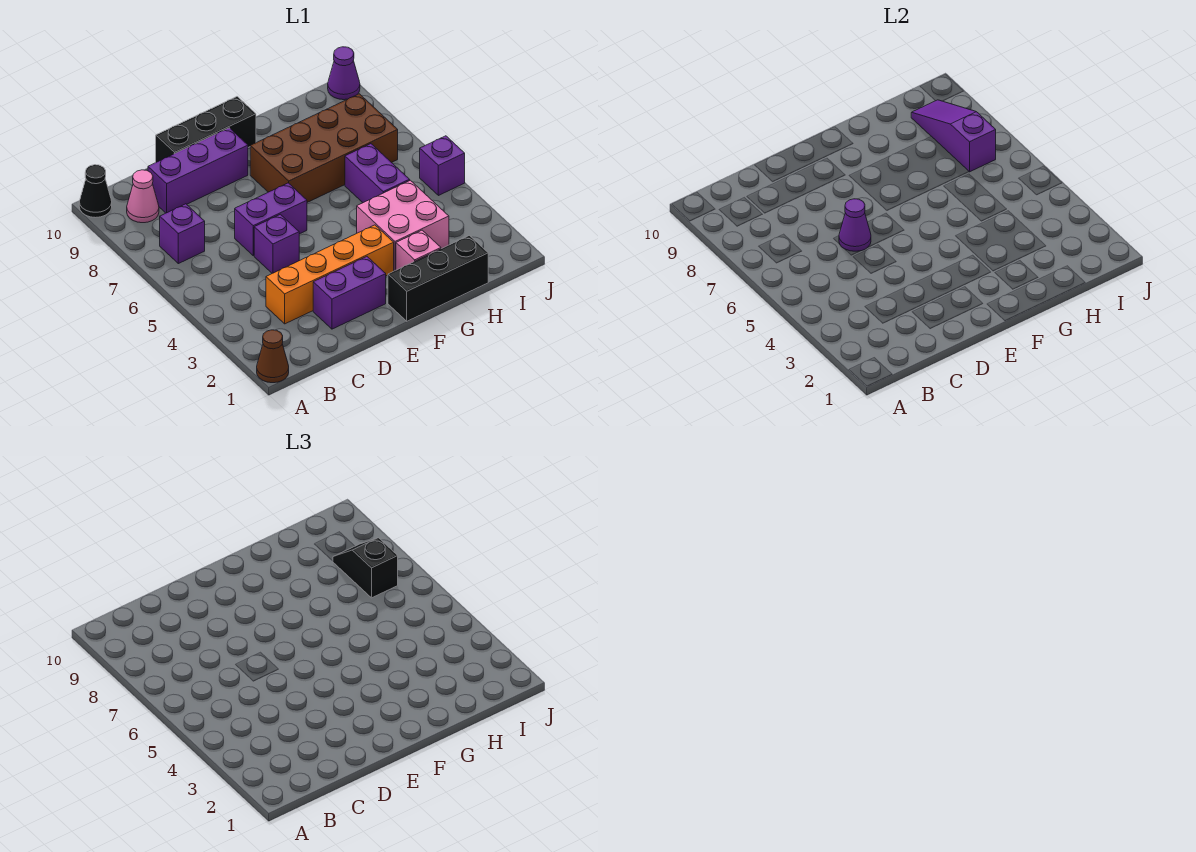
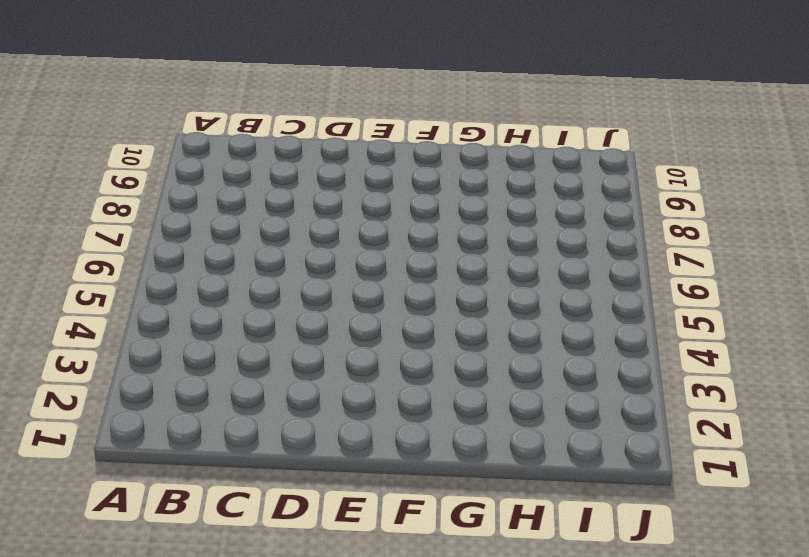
none -> brown 1x1 cone [257,330,289,383]
none -> black 1x1 cone [79,165,112,218]
none -> purple 1x1 brick [160,204,205,264]

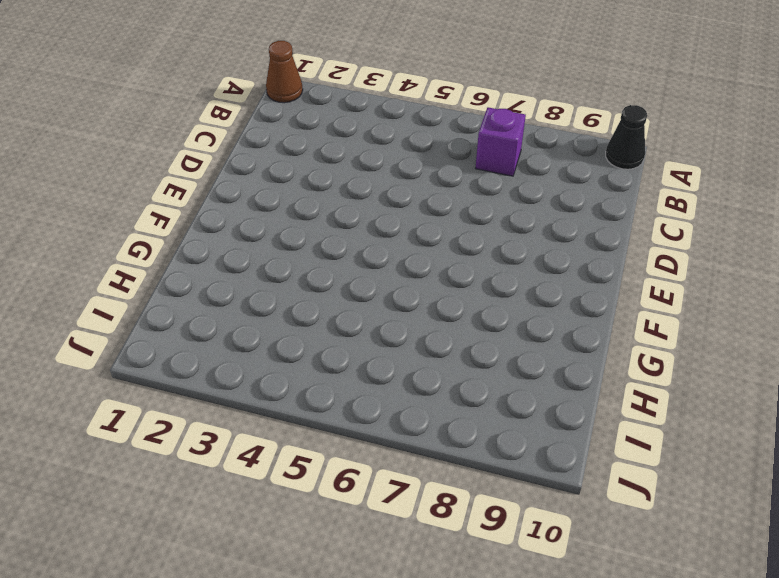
none -> pink 1x1 cone [127,170,159,223]
none -> orange 1x4 brick [266,225,394,324]
none -> purple 1x3 brick [148,128,248,213]

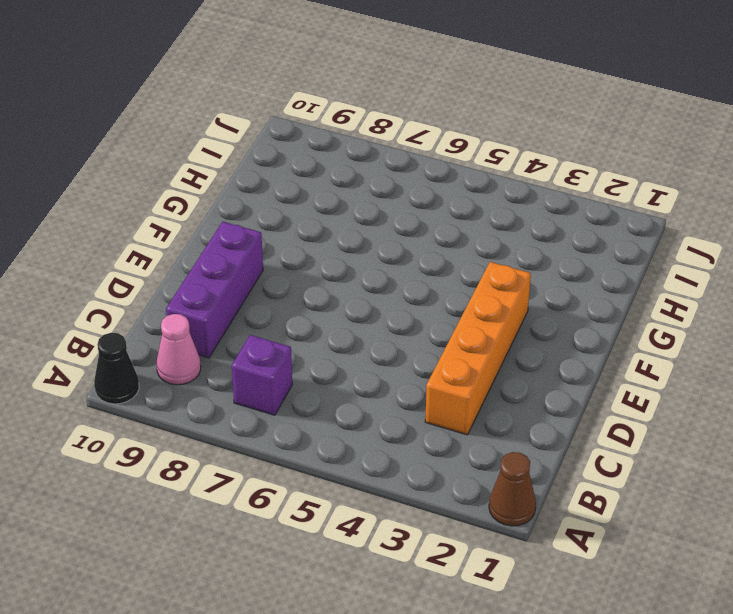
none -> purple 1x2 brick [313,257,386,329]
none -> purple 1x1 brick [254,214,299,273]
none -> purple 1x2 brick [235,183,307,256]

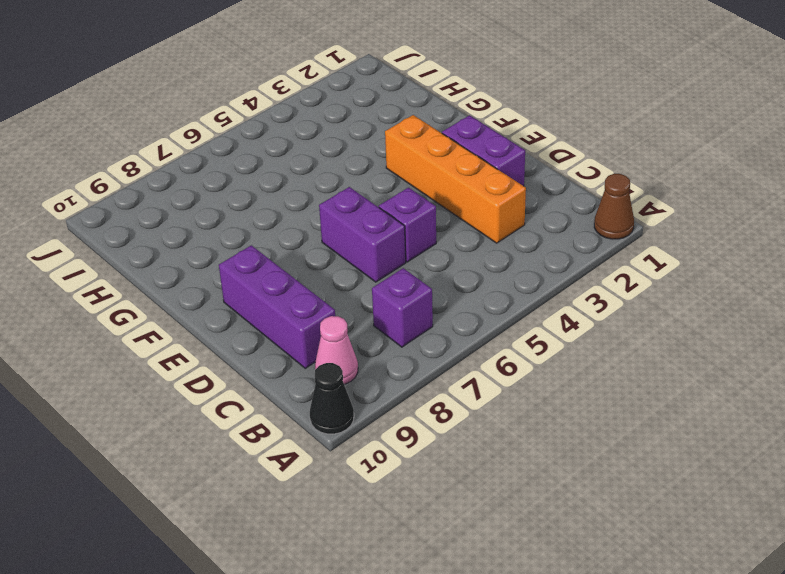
none -> black 1x3 brick [156,97,256,162]
none -> black 1x3 brick [388,236,488,321]
none -> brown 2x4 brick [250,94,398,202]

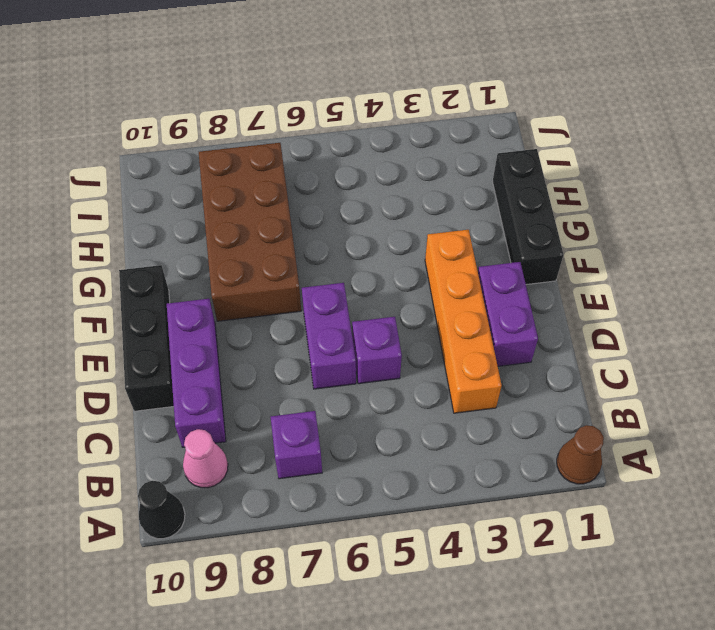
none -> pink 1x1 brick [396,230,441,270]
none -> pink 2x2 brick [357,180,449,271]
none -> purple 1x2 brick [345,144,410,203]

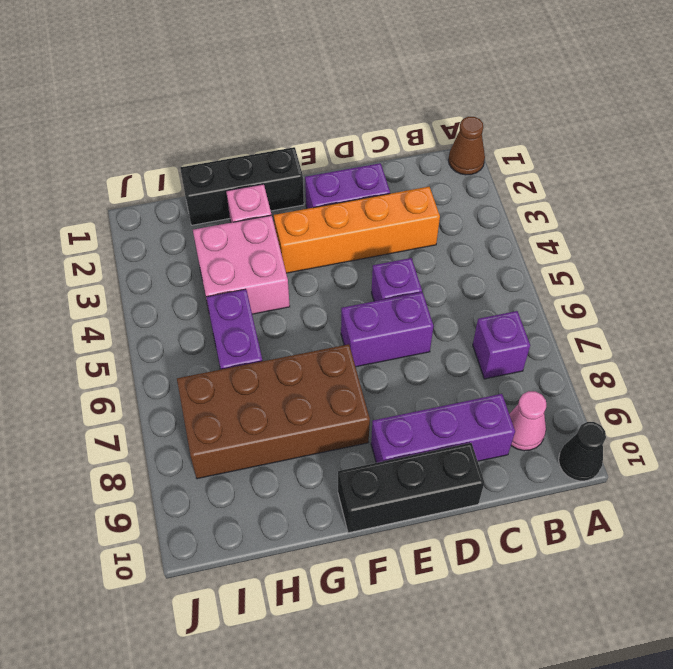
none -> purple 1x1 brick [420,136,465,196]
none -> purple 1x1 cone [328,47,360,100]
none -> purple 1x1 cone [839,199,871,251]

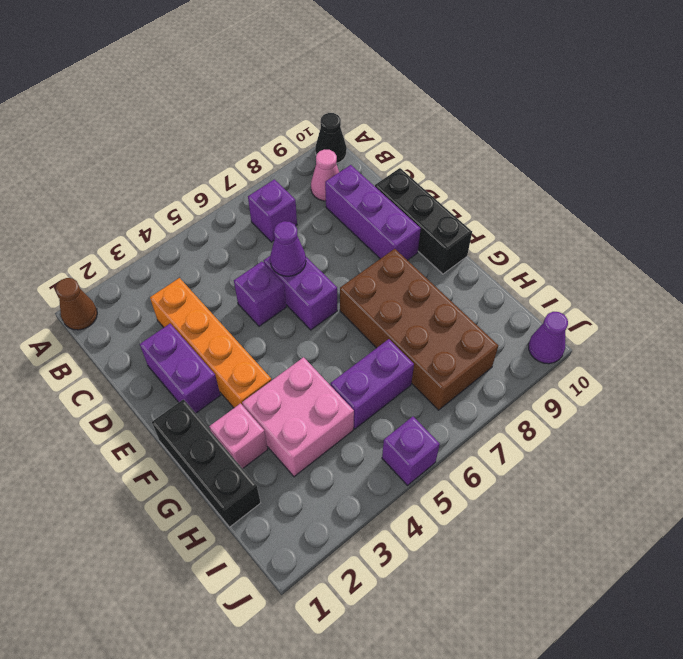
none -> purple 1x3 slope [911,100,996,172]
none -> black 1x2 slope [333,538,398,598]

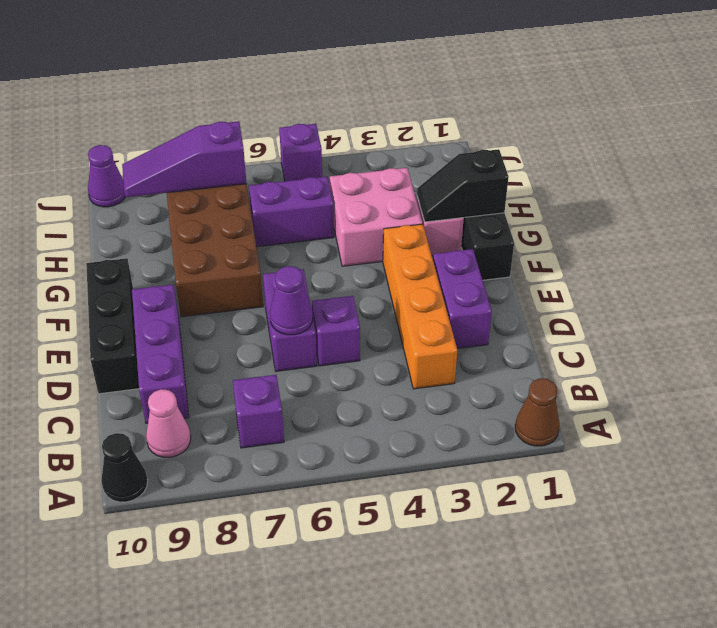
black 1x2 slope [417,149,509,222] -> black 1x2 slope moved to [333,538,398,598]

